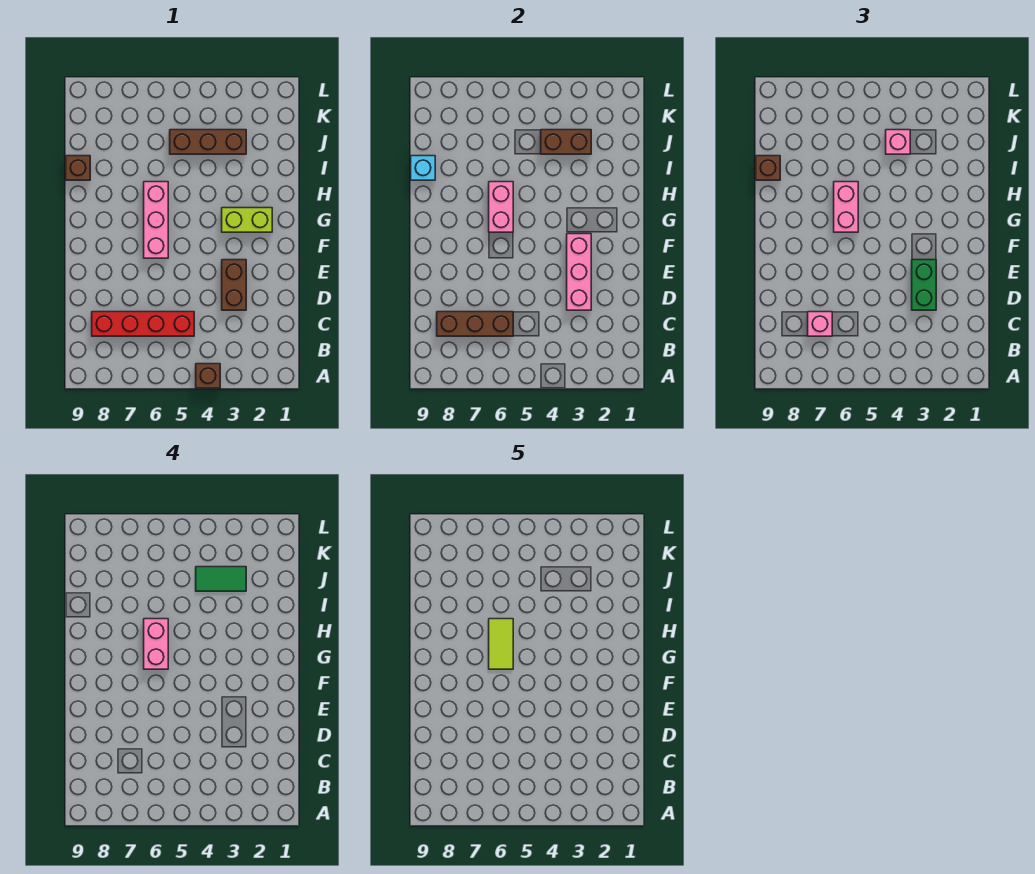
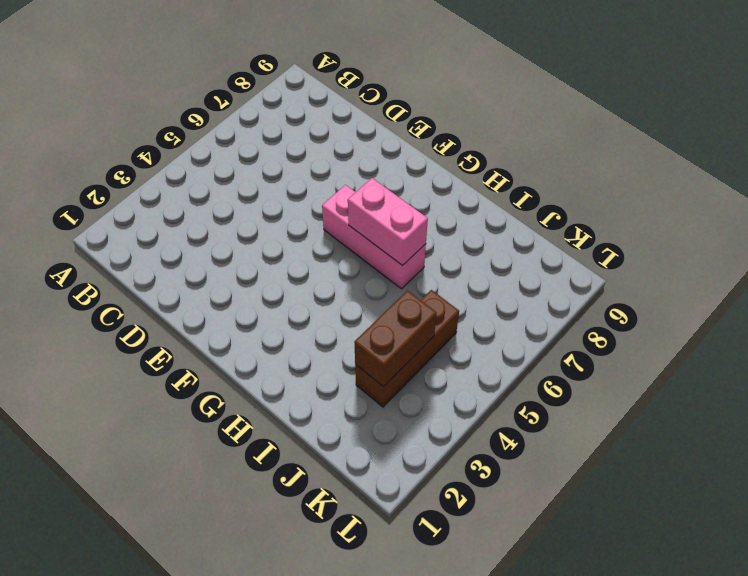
none -> brown 1x1 brick [196,364,220,388]
none -> red 1x4 brick [92,312,194,336]
none -> brown 1x2 brick [222,260,246,310]

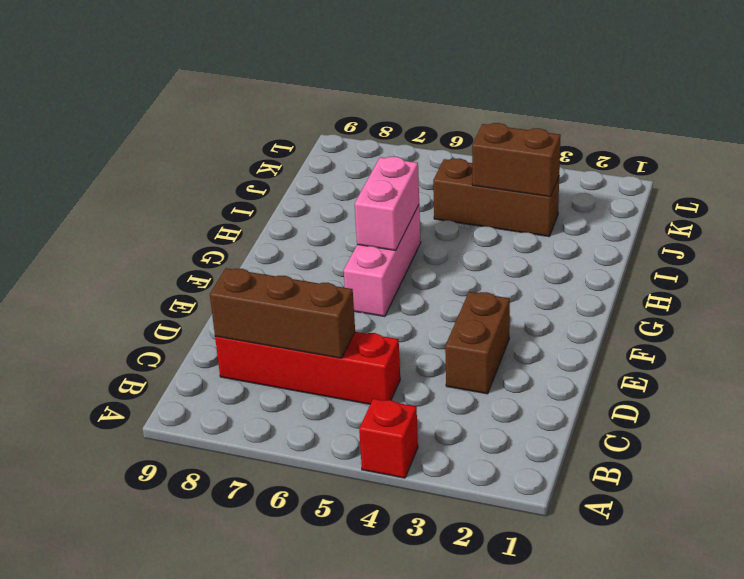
red 1x1 brick [359,399,418,478] -> brown 1x1 brick [196,364,220,388]
none -> lime 1x2 brick [222,208,272,232]
none -> brown 1x1 brick [66,156,90,180]
none -> pink 1x3 brick [567,234,591,310]

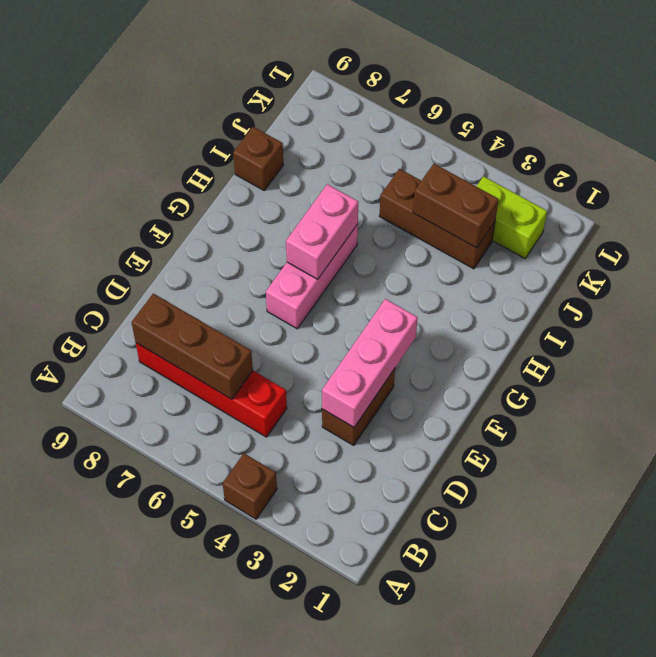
lime 1x2 brick [476,176,547,258] -> lime 1x2 brick moved to [222,208,272,232]
none -> cyan 1x1 brick [411,156,435,180]
none -> pink 1x1 brick [808,312,832,336]
none -> green 1x2 brick [912,260,936,310]

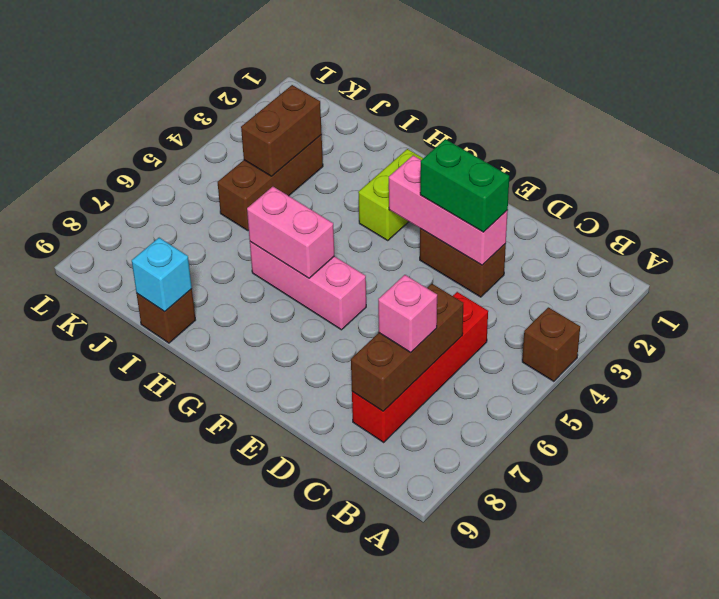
none -> pink 1x2 brick [834,182,858,232]
none -> brown 1x1 brick [756,156,780,180]
none -> pink 1x1 brick [886,130,910,154]

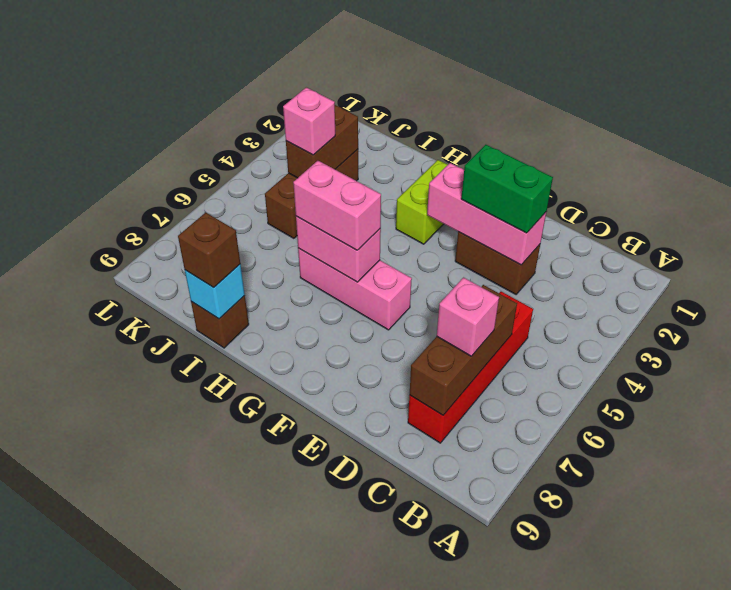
none -> brown 1x1 brick [196,364,220,388]
none -> pink 1x2 brick [144,619,168,669]
none -> green 1x2 tile [196,567,246,591]

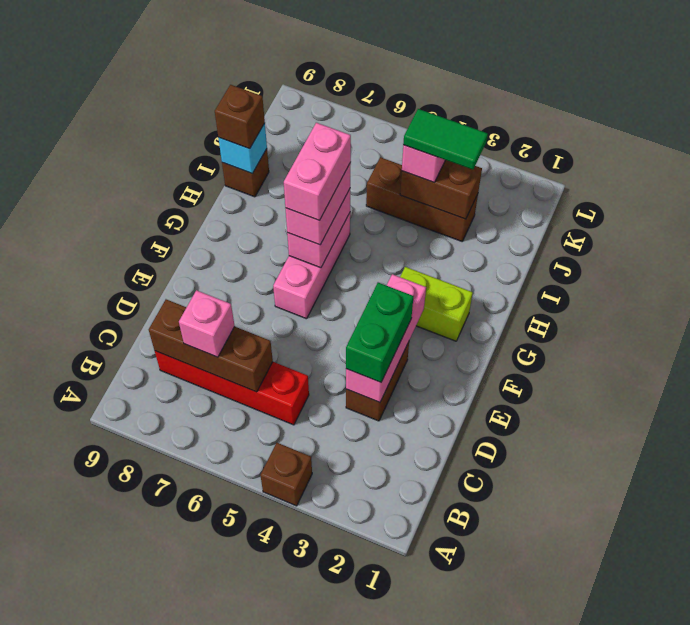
none -> lime 1x2 tile [489,619,513,669]

